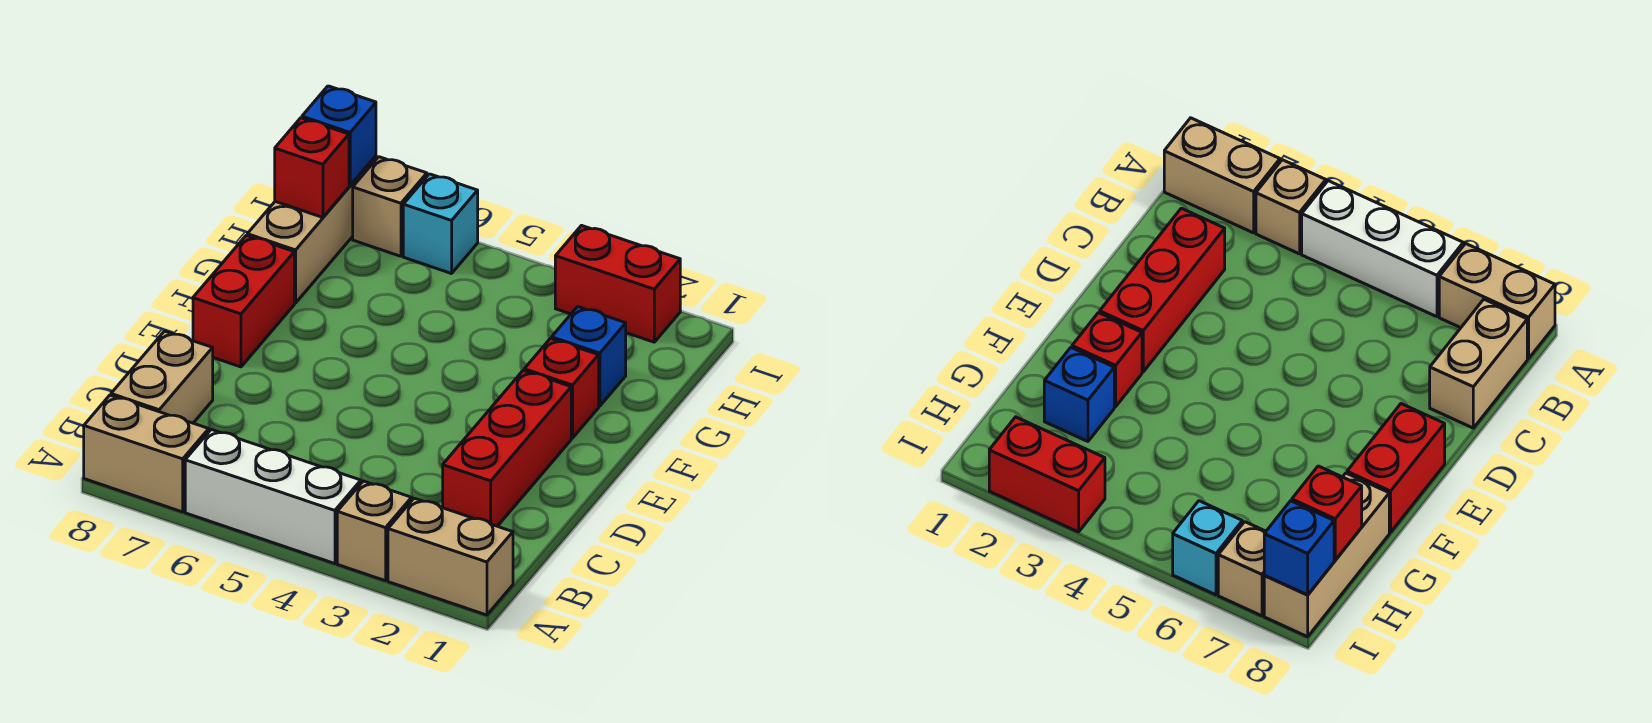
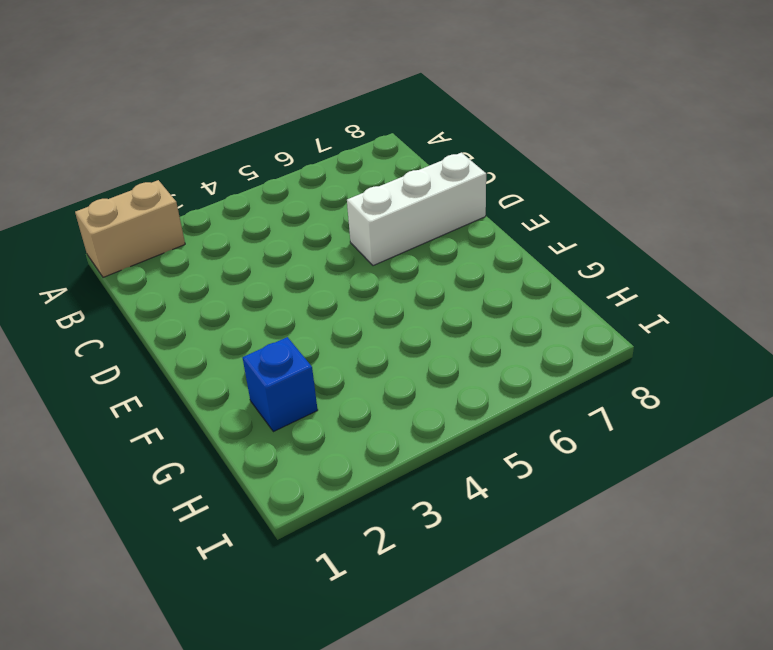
white 1x3 brick [347,153,486,266] -> white 1x3 brick moved to [185,430,361,564]
none -> tan 1x1 brick [337,481,412,581]
none -> tan 1x2 brick [84,395,209,512]
none -> tan 1x2 brick [111,331,213,423]

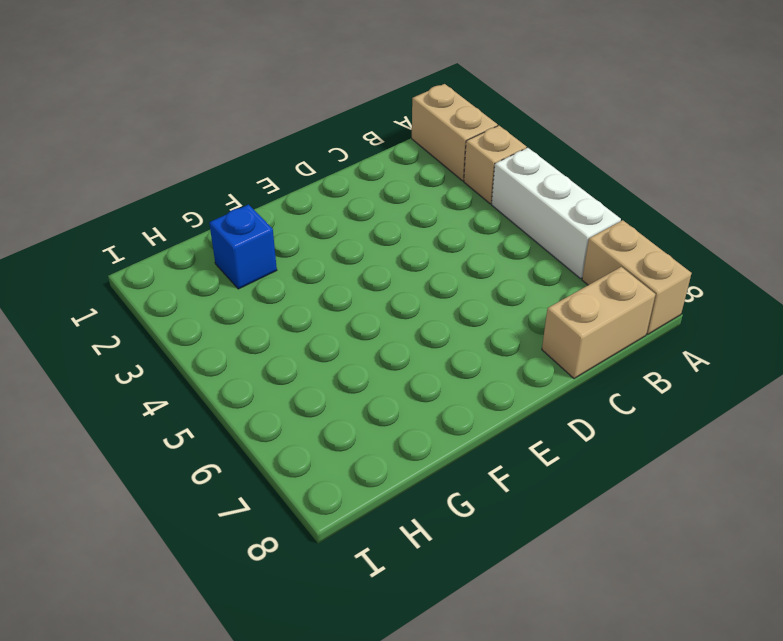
none -> red 1x3 brick [443,371,571,526]
none -> red 1x2 brick [193,235,294,367]
none -> red 1x1 brick [524,339,599,438]

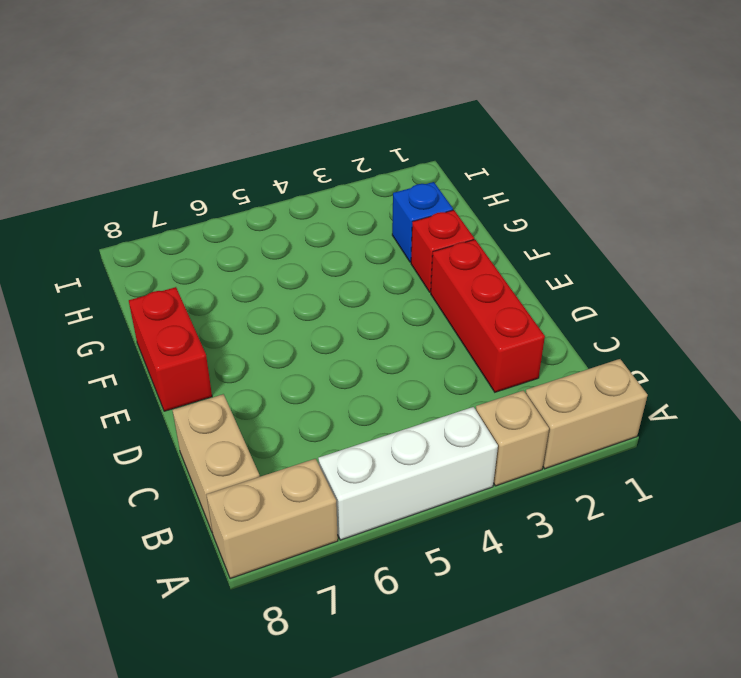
none -> tan 1x3 brick [247,156,376,303]
none -> red 1x2 brick [555,225,680,342]
none -> cyan 1x1 brick [403,174,478,274]

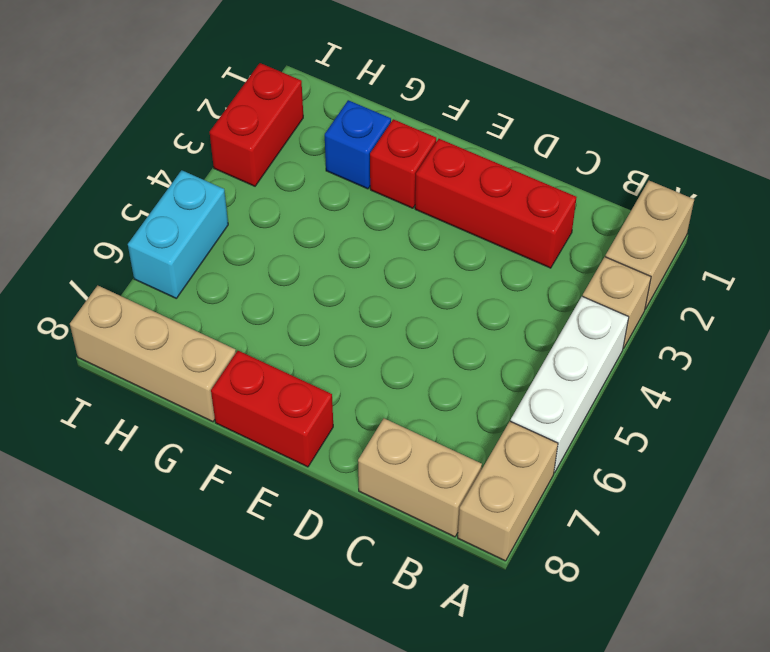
cyan 1x2 brick [128,170,228,298] -> cyan 1x1 brick [403,174,478,274]
none -> tan 1x1 brick [353,157,427,256]
none -> red 1x1 brick [275,118,349,217]
none -> blue 1x1 brick [302,86,376,185]

